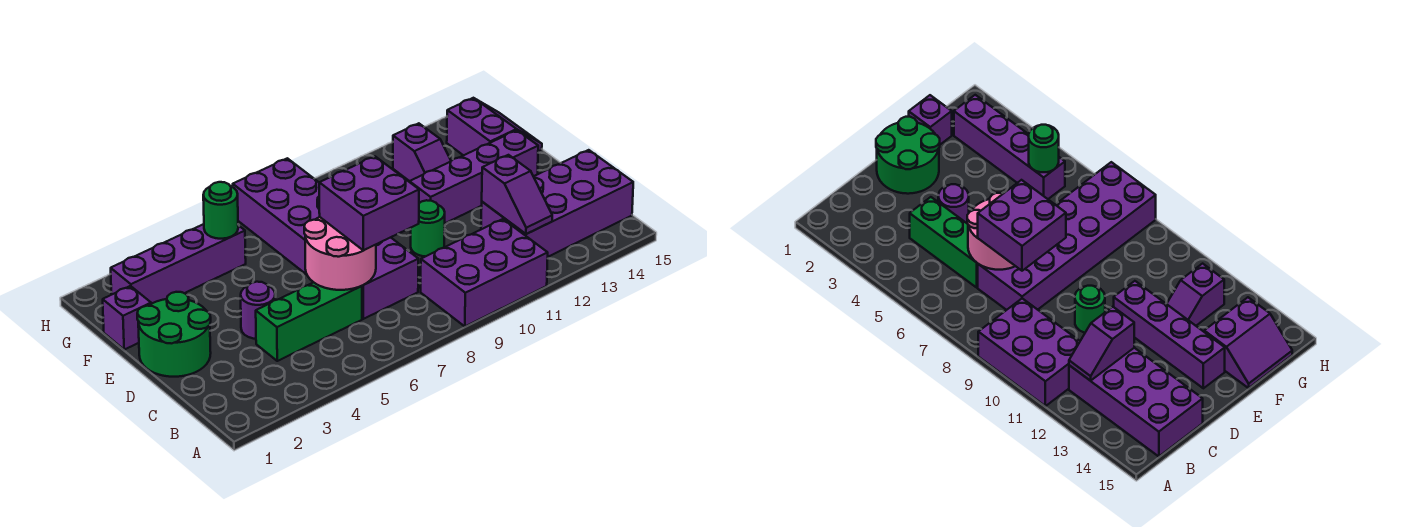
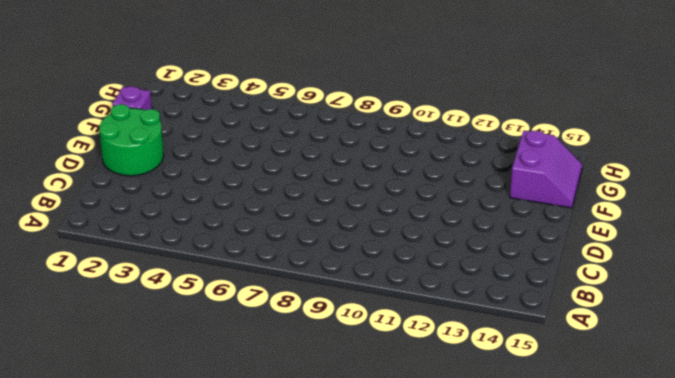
none -> purple 2x3 brick [421,219,548,326]
none -> purple 2x4 brick [481,150,633,257]
none -> green 1x3 brick [256,282,362,361]

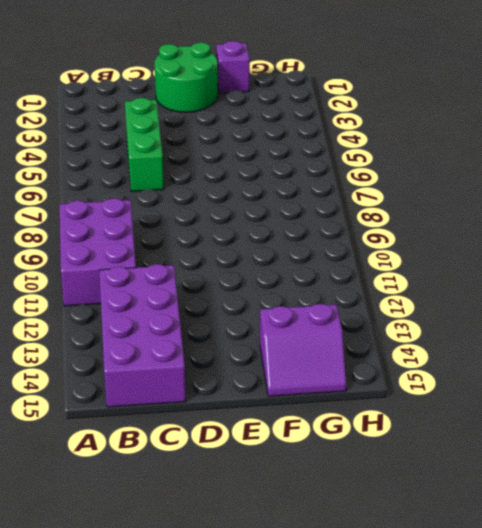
none -> purple 2x6 brick [233,158,418,319]
none -> purple 1x1 round brick [241,282,275,339]
none -> green 1x1 round brick [411,200,445,257]

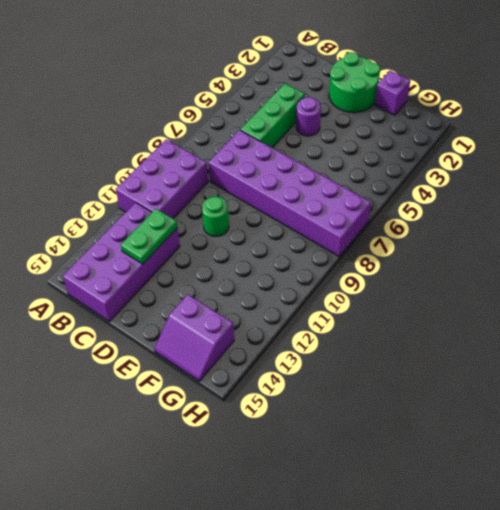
green 1x2 plate [121,209,177,264] -> purple 1x2 slope [482,155,552,234]
none -> purple 1x4 brick [409,130,538,223]
none -> purple 1x2 slope [393,123,451,181]
none -> purple 1x4 brick [111,224,246,304]

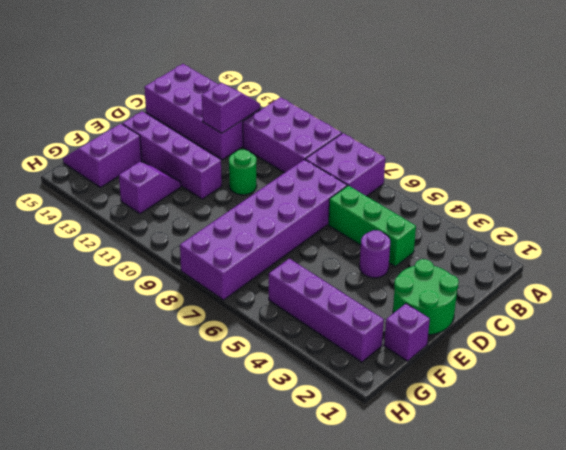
purple 2x2 brick [305,133,385,196] -> purple 2x2 brick moved to [319,156,419,250]
none -> pink 2x2 round brick [304,217,376,290]
none -> green 1x1 round brick [203,182,238,239]

